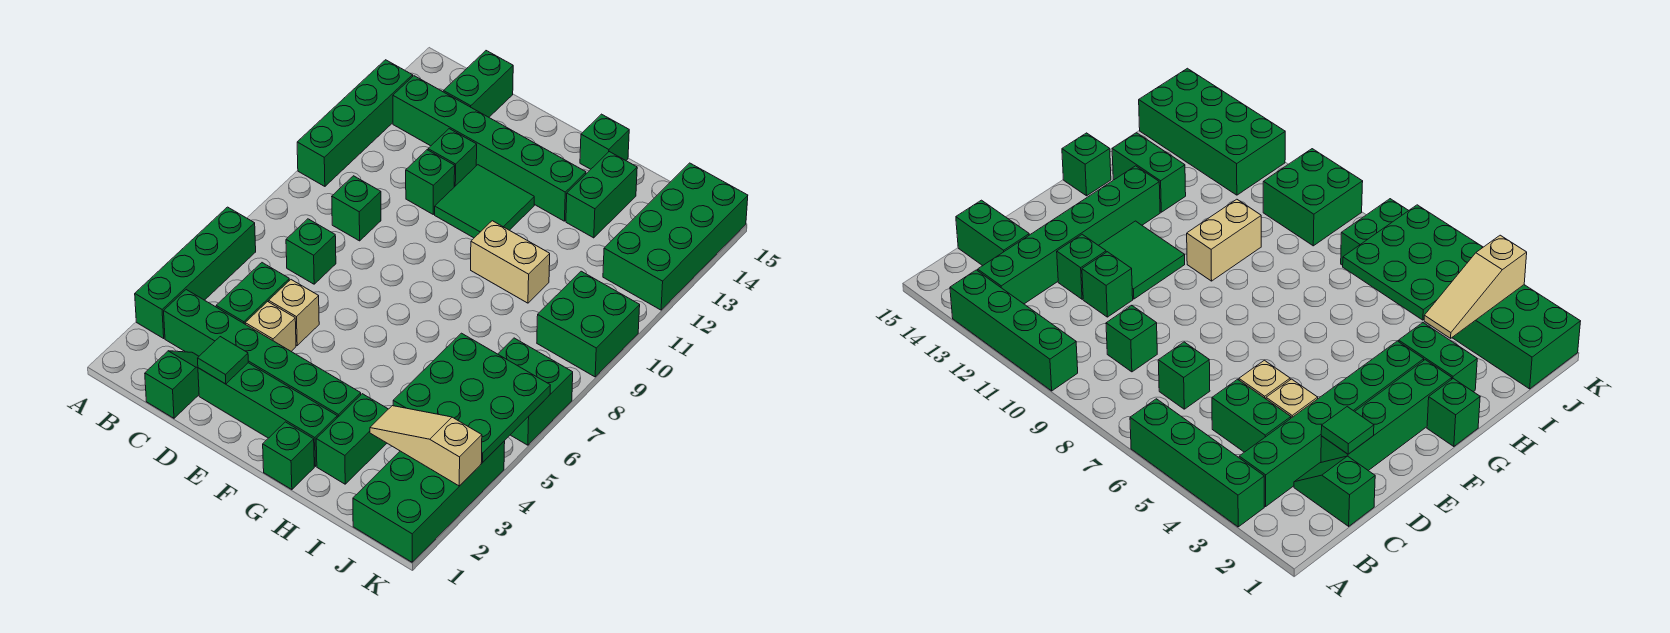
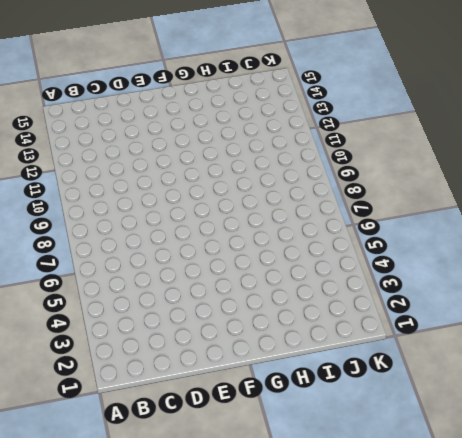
none -> green 1x4 brick [135,207,256,338]
none -> green 1x4 brick [297,60,413,186]
none -> green 1x6 brick [164,290,361,418]

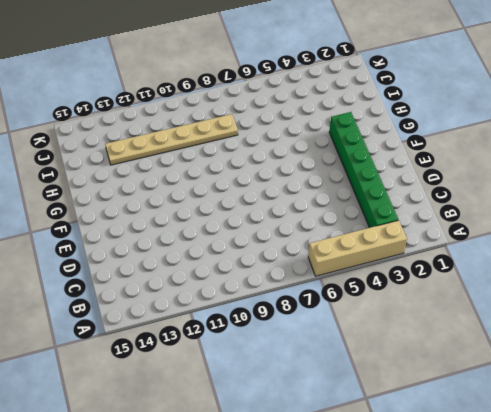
tan 1x4 brick [308,220,407,276] -> green 1x4 brick [135,207,256,338]
tan 1x6 plate [105,114,238,165] -> none
none -> green 1x4 brick [297,60,413,186]
none -> green 1x6 brick [393,76,586,221]
none -> green 1x2 slope [145,351,199,418]

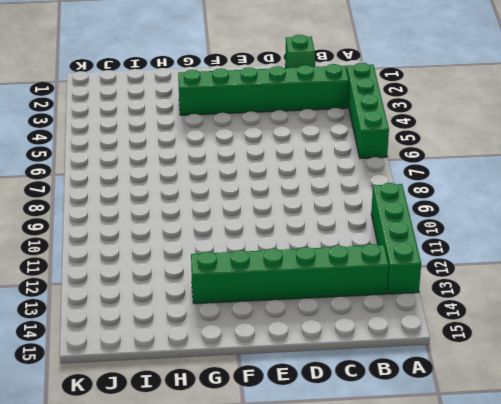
none -> green 1x2 brick [216,263,289,324]
none -> green 1x1 brick [286,219,336,284]
none -> green 1x1 brick [332,176,381,241]

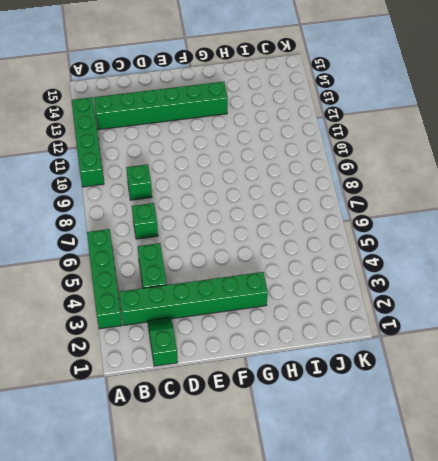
none -> green 1x2 brick [443,51,513,117]
none -> green 1x4 brick [198,363,337,466]
none -> tan 1x1 brick [245,302,296,351]

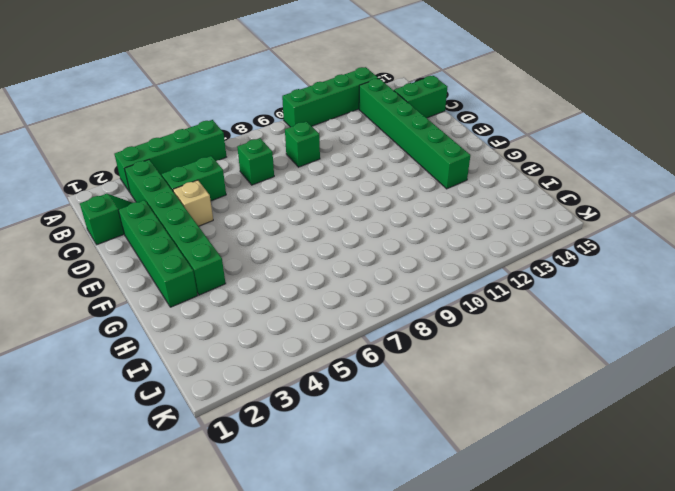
none -> tan 1x1 brick [269,280,319,345]
none -> green 1x1 brick [406,150,455,214]
none -> green 1x1 brick [428,129,477,187]

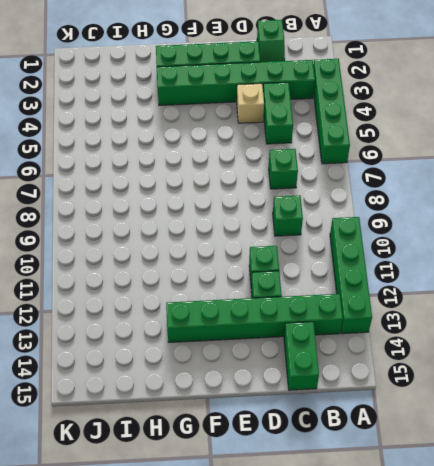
none -> tan 1x1 brick [269,280,319,345]
none -> green 2x2 tile [435,165,534,238]
none -> green 1x1 brick [263,422,314,490]

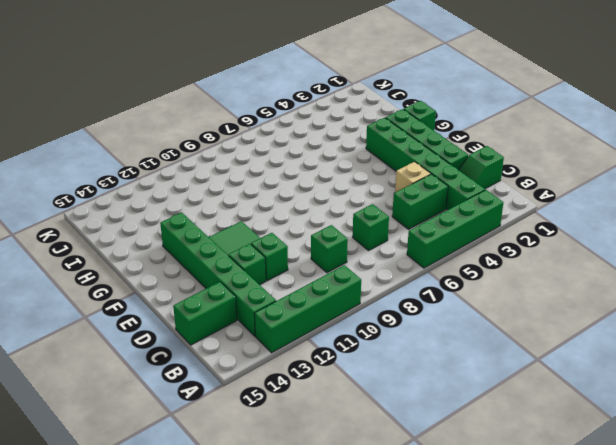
none -> tan 1x1 brick [269,280,319,345]
none -> tan 1x2 brick [471,221,550,303]
none -> green 1x1 brick [580,114,629,169]

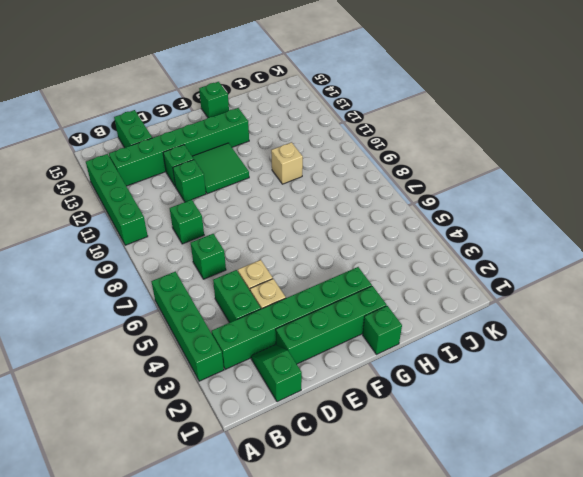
tan 1x1 brick [271,142,303,184] -> tan 1x2 brick [471,221,550,303]
none -> green 1x2 brick [316,394,388,484]
none -> green 1x2 brick [566,152,637,238]
none -> green 2x4 brick [353,441,505,562]

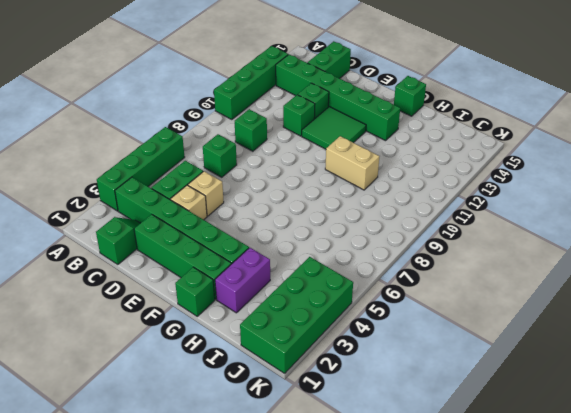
purple 1x2 brick [215,248,270,313] -> green 1x2 brick [316,394,388,484]
none -> green 1x2 brick [566,152,637,238]
none -> green 2x2 brick [498,338,573,445]
none -> green 2x2 brick [537,271,640,377]

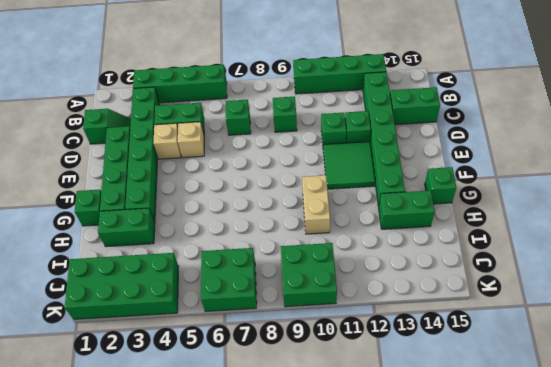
none -> green 2x4 brick [603,163,748,310]
none -> green 1x1 tile [198,337,248,384]
none -> tan 1x3 slope [370,406,482,486]

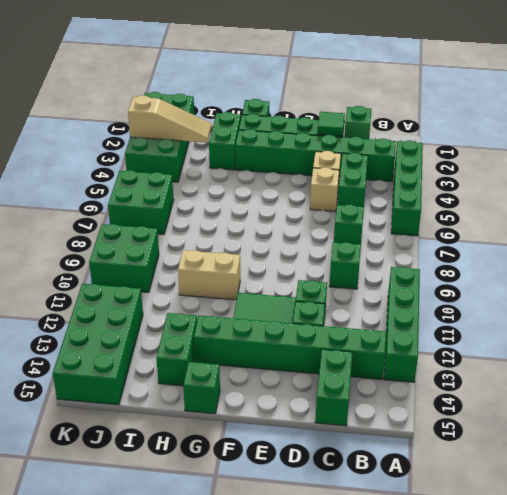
none -> green 3x3 plate [393,333,550,462]

